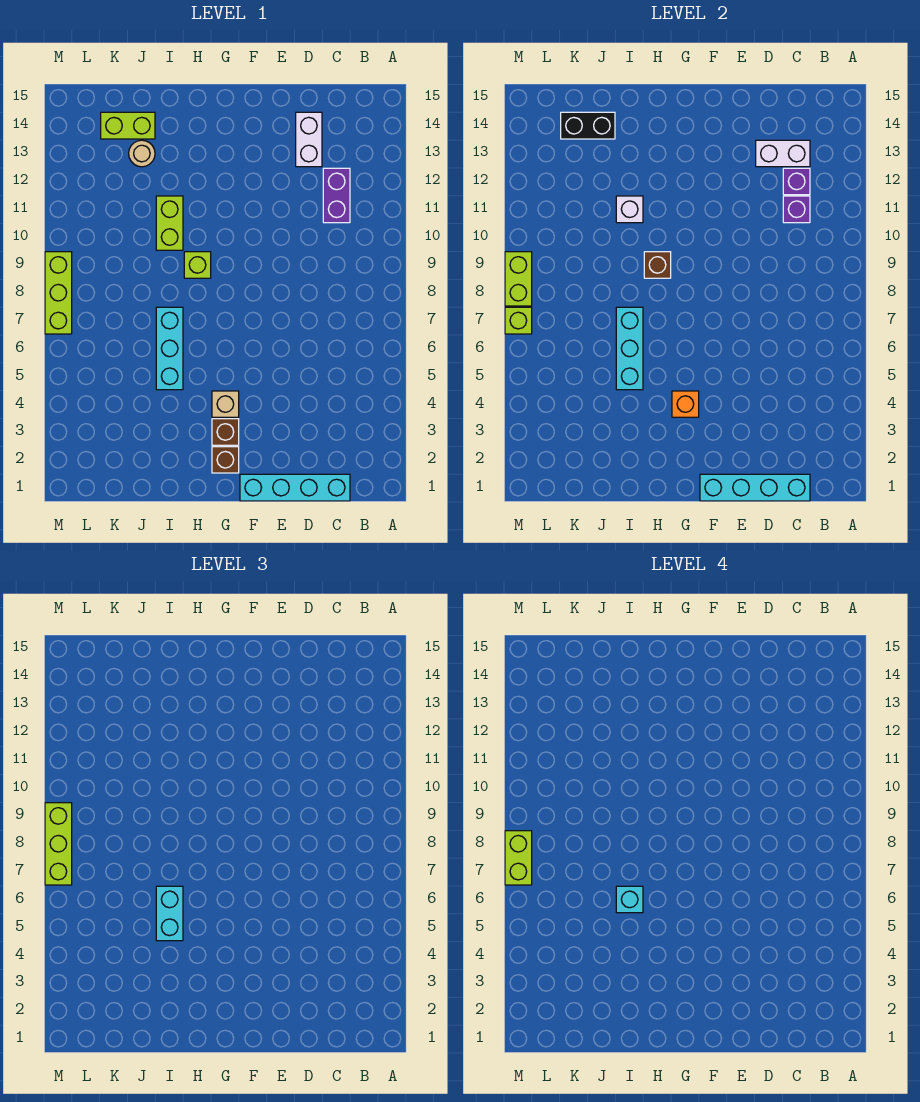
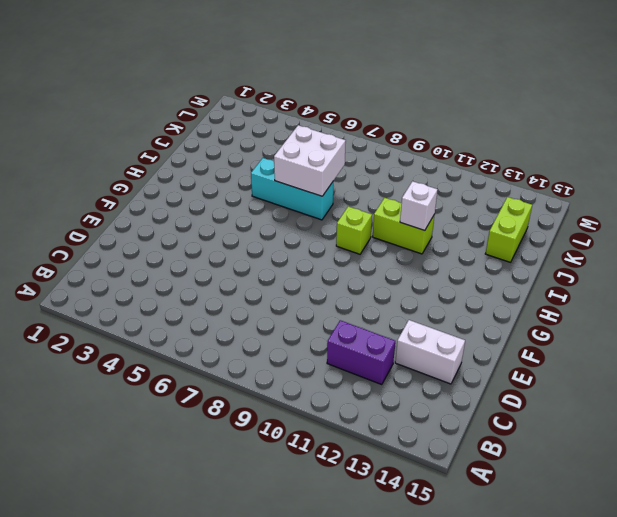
white 2x2 brick [274,125,346,196] -> cyan 1x3 brick [616,307,643,390]
none -> cyan 1x4 brick [240,474,350,501]
none -> brown 1x1 brick [212,447,239,473]
none -> brown 1x1 brick [212,419,239,445]

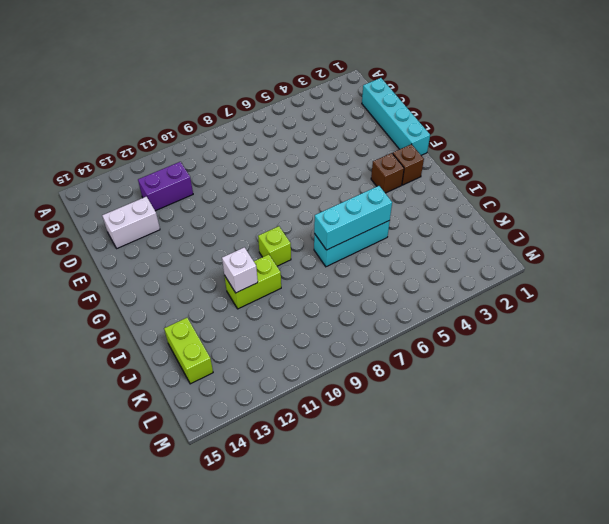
none -> tan 1x1 brick [212,391,239,417]
none -> tan 1x1 round brick [129,140,155,167]
none -> lime 1x3 brick [45,252,72,334]

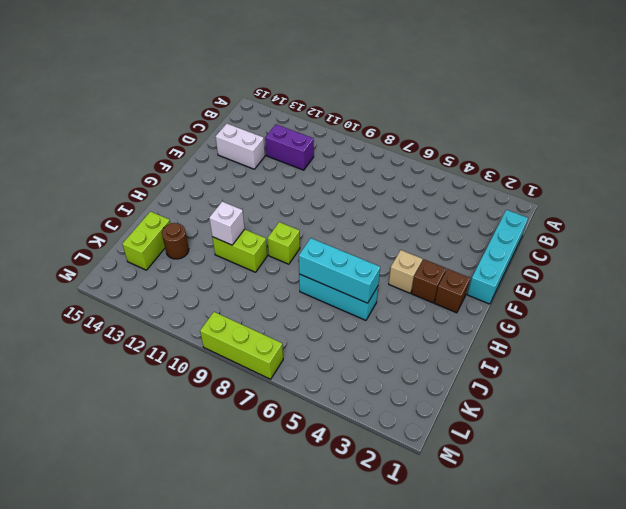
brown 1x1 round brick [162,223,189,259] -> tan 1x1 round brick [129,140,155,167]
none -> cyan 1x4 brick [700,474,810,501]
none -> purple 1x1 brick [783,196,810,223]
none -> purple 1x1 brick [783,168,810,195]

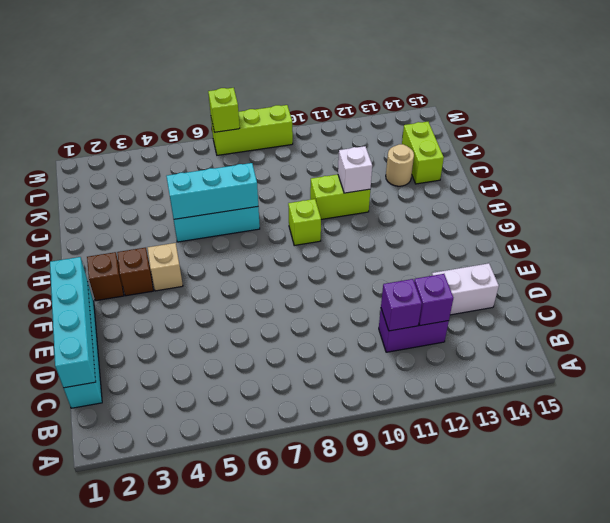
none -> white 1x2 brick [756,140,810,167]
none -> orange 1x1 brick [672,391,699,417]
none -> brown 1x1 brick [644,252,671,278]

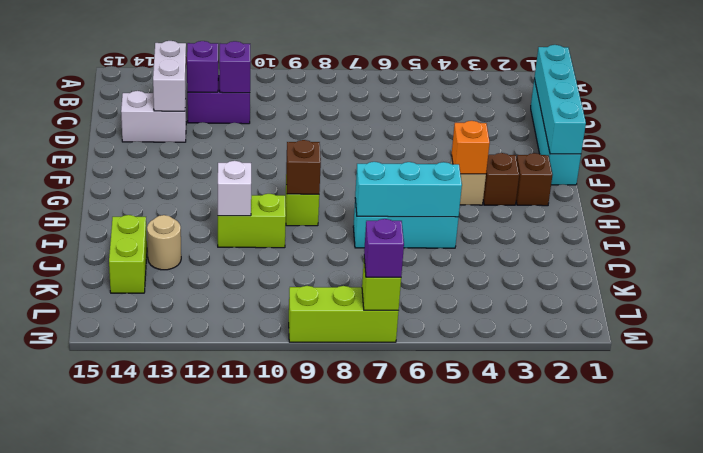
purple 1x1 brick [364,219,404,277] -> lime 1x3 brick [45,803,72,885]
none -> black 1x2 brick [561,112,615,139]
none -> lime 1x2 brick [505,252,532,306]
none -> cyan 1x2 brick [156,886,183,941]

